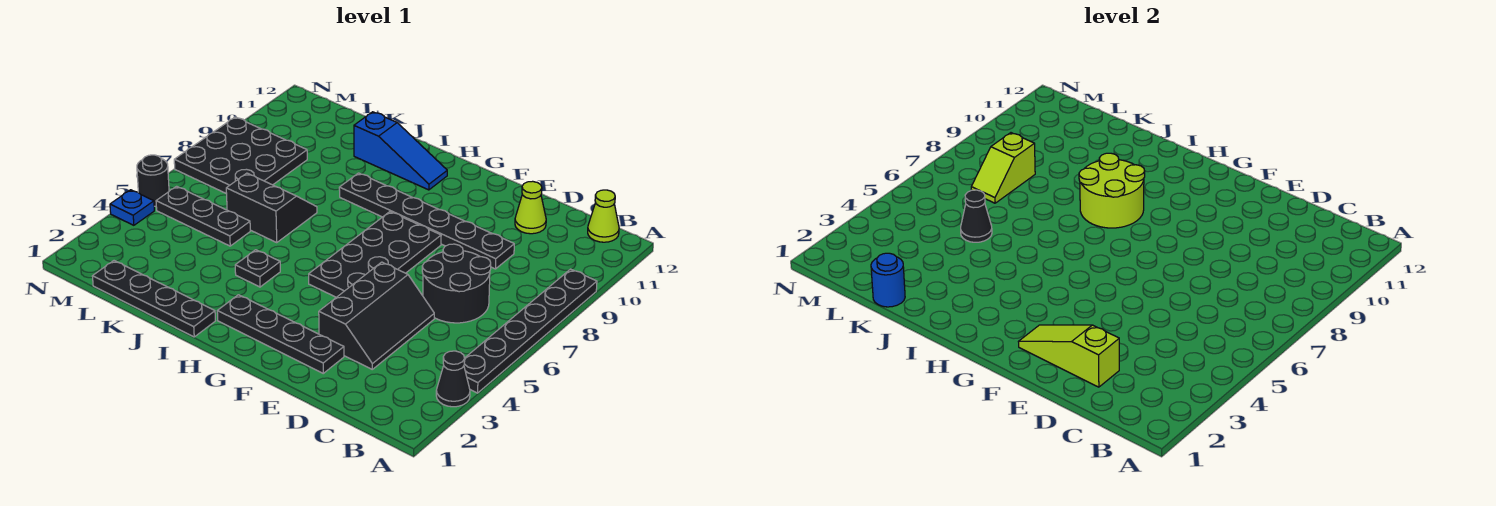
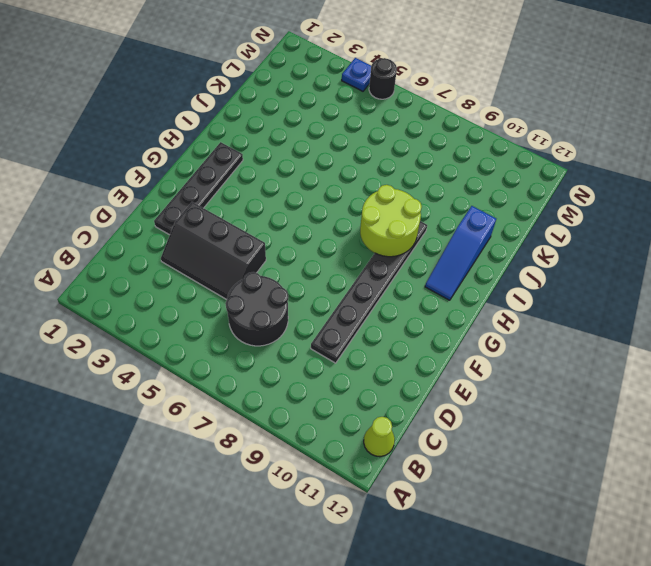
none -> black 1x1 cone [436,351,470,407]
none -> black 1x6 plate [464,269,597,393]
none -> lime 1x1 cone [515,181,546,234]

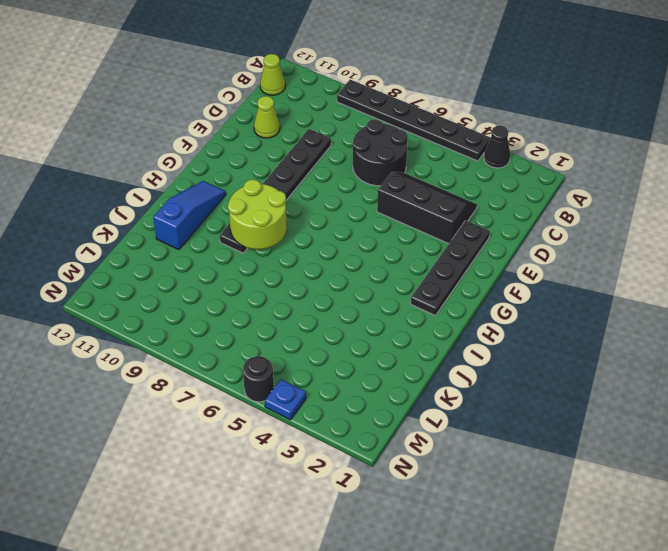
none -> black 2x4 plate [309,212,441,297]
none -> black 1x4 plate [92,261,215,337]
none -> black 1x1 plate [235,250,280,287]

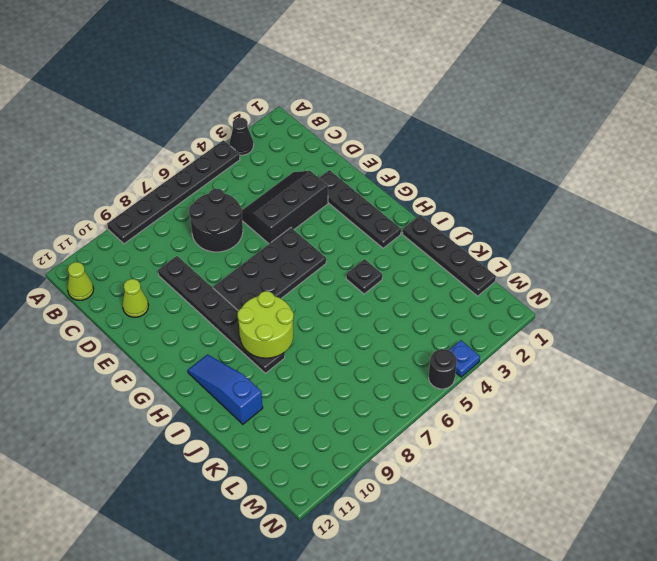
none -> black 2x2 slope [226,173,317,242]
none -> black 1x3 plate [156,186,250,246]
none -> black 3x3 plate [174,117,307,194]

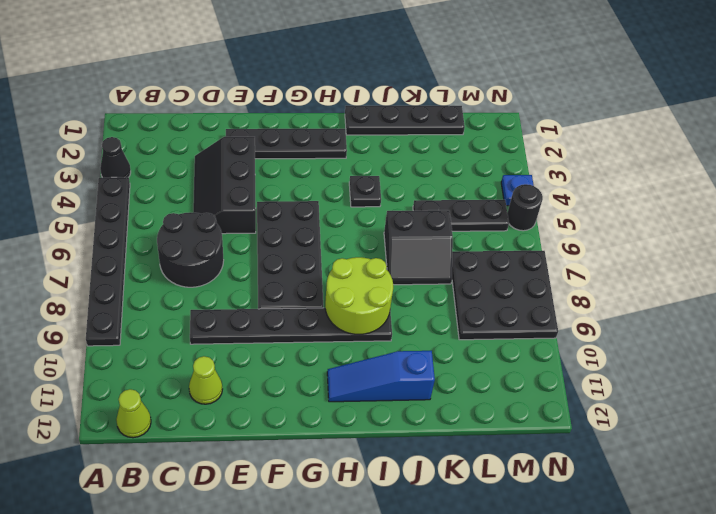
none -> lime 1x3 slope [1018,325,1119,387]
none -> blue 1x1 round brick [871,253,905,307]
none -> black 1x1 cone [961,190,992,242]

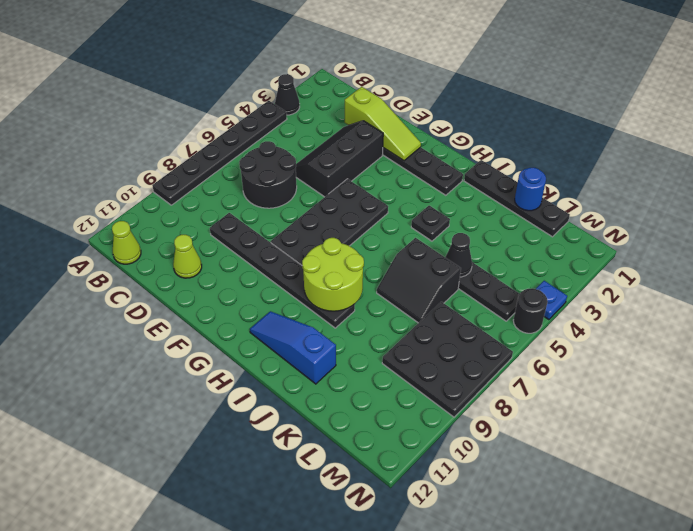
none -> lime 1x2 slope [971,133,1035,203]

